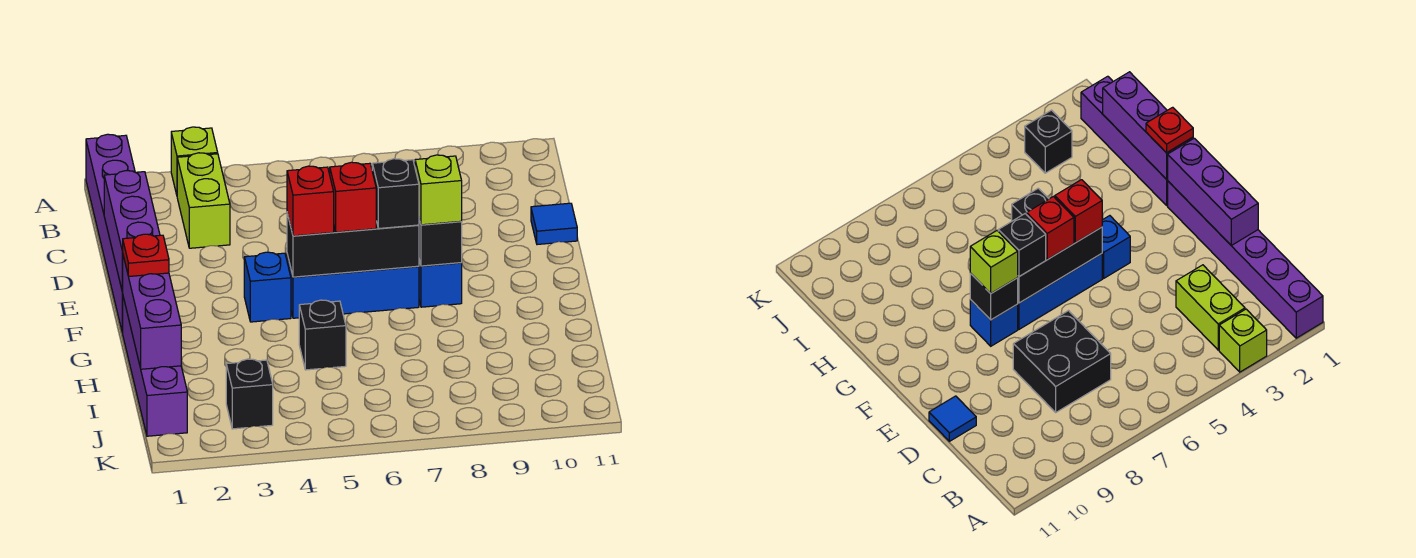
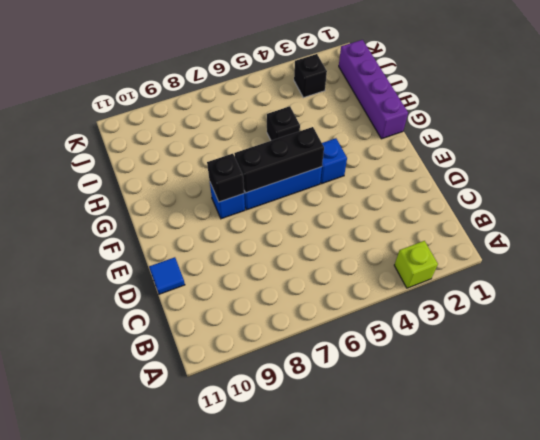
none -> purple 1x6 brick [86,134,135,333]
none -> lime 1x2 brick [177,153,230,248]
none -> black 2x2 brick [1013,311,1111,412]

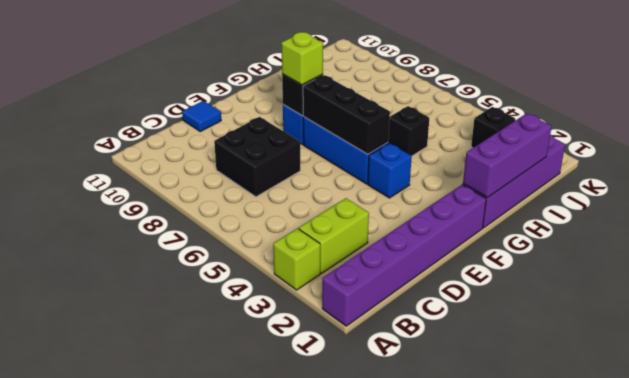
none -> purple 1x3 brick [104,171,160,292]
none -> red 1x1 brick [287,166,334,236]
none -> red 1x1 brick [330,162,376,232]

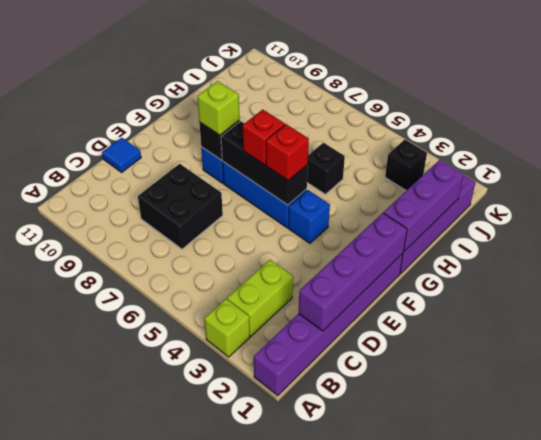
purple 1x4 brick [299,213,407,331] -> purple 1x3 brick [104,171,160,292]
none -> black 1x1 brick [372,159,419,228]
none -> red 1x1 plate [122,234,169,277]

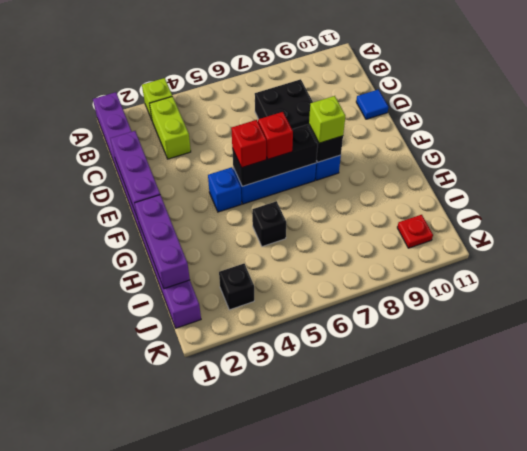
red 1x1 plate [397,215,433,248] -> red 1x1 plate moved to [122,234,169,277]
none -> black 1x1 brick [372,159,419,228]

